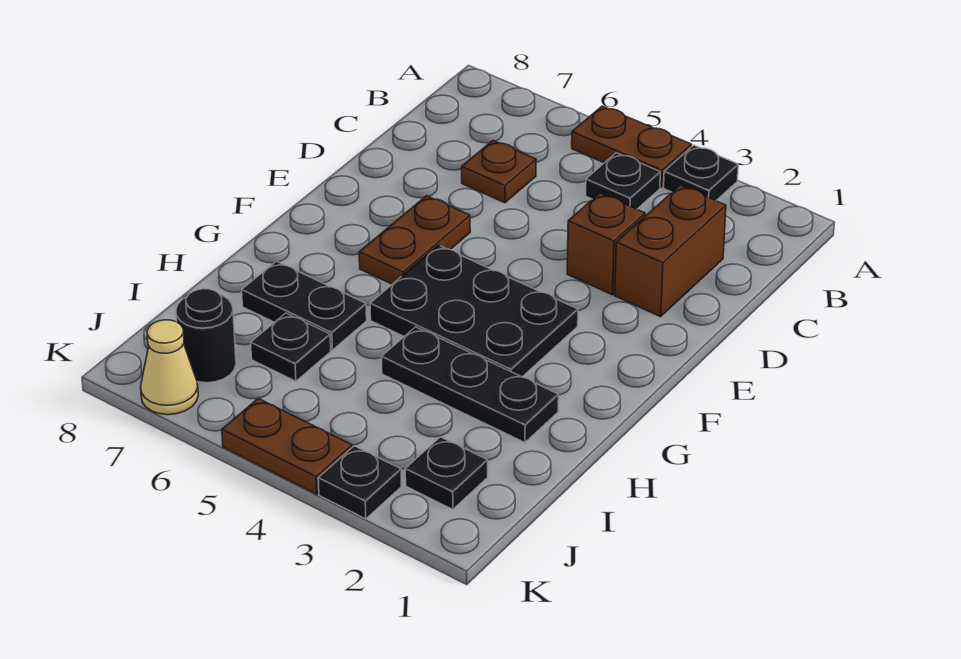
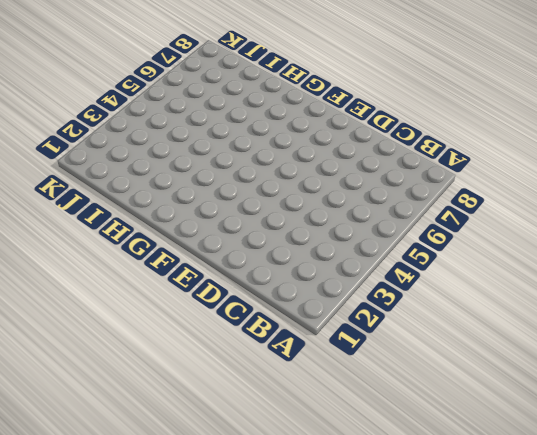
none -> black 1x1 plate [664,145,738,201]
none -> brown 1x2 plate [572,106,692,187]
none -> black 1x1 plate [586,153,660,209]

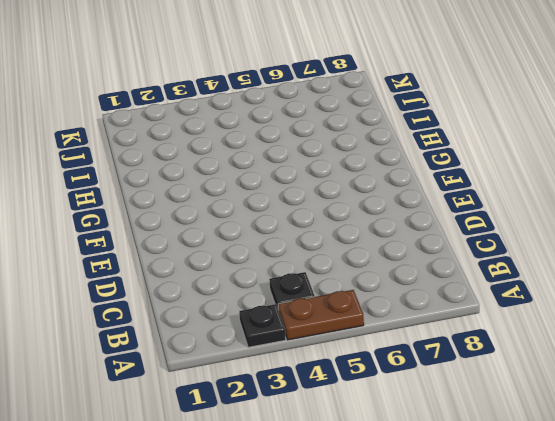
none -> brown 1x2 brick [615,185,726,317]
none -> brown 1x1 plate [462,141,536,203]
none -> brown 1x1 brick [567,193,645,295]

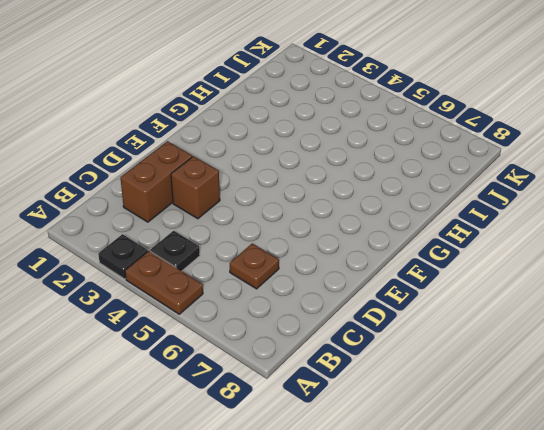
none -> brown 1x2 plate [359,196,470,284]
none -> black 2x3 plate [370,245,578,377]
none -> black 1x3 plate [381,327,559,443]

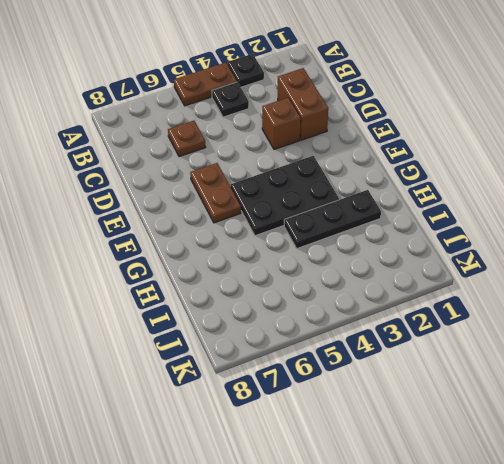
none -> black 1x2 plate [242,261,367,350]
none -> black 1x1 plate [251,313,331,381]
none -> black 1x1 plate [405,437,488,509]

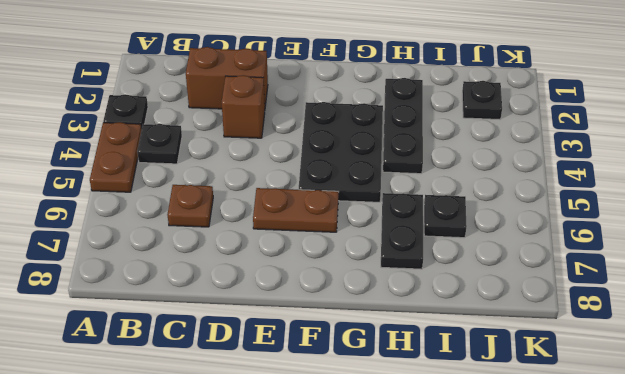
none -> black 1x1 round brick [176,289,236,383]
none -> black 1x1 plate [318,446,401,519]
none -> brown 1x2 plate [222,398,352,494]

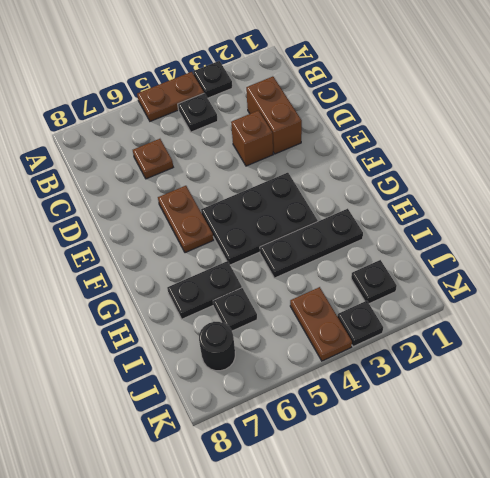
brown 1x2 plate [290,287,352,361] -> brown 1x2 plate turned to [222,398,352,494]
none -> tan 1x1 cone [141,320,198,415]

